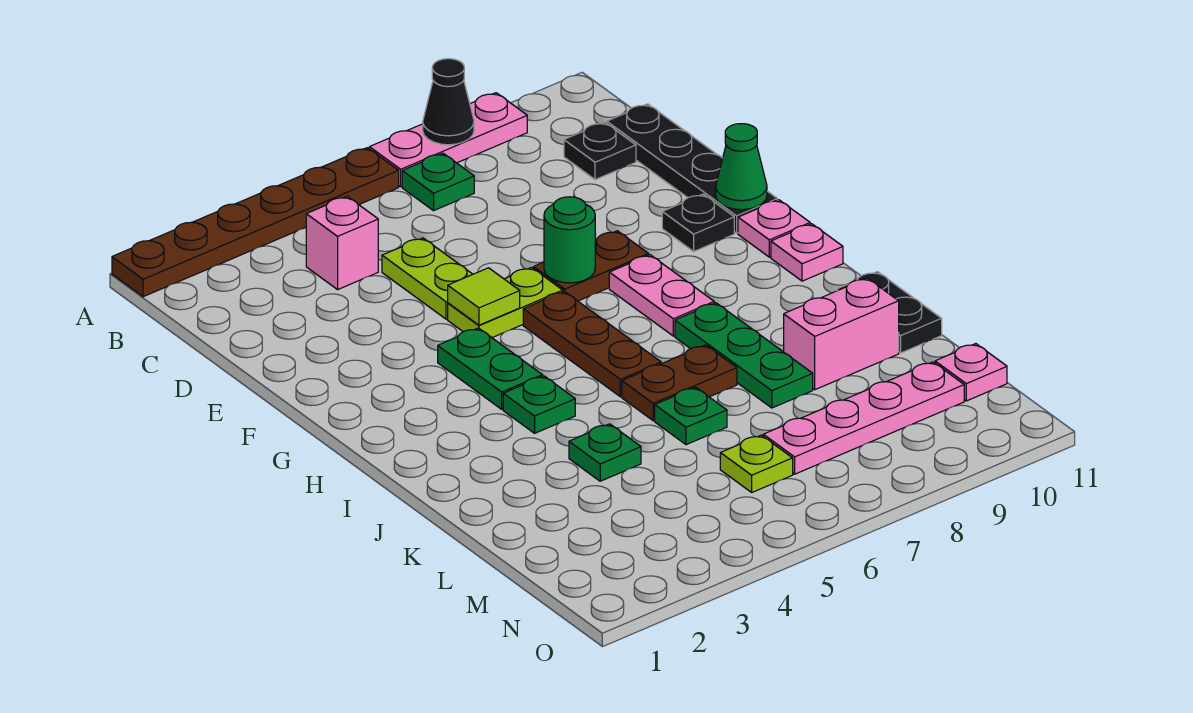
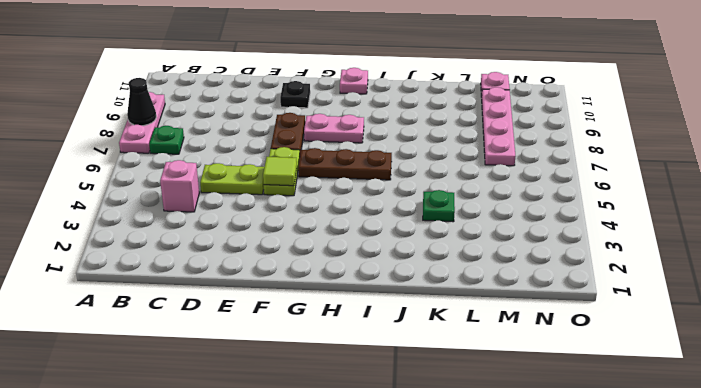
none -> brown 1x6 plate [112,148,399,297]
none -> black 1x1 plate [564,122,636,180]
none -> black 1x4 plate [607,104,777,233]

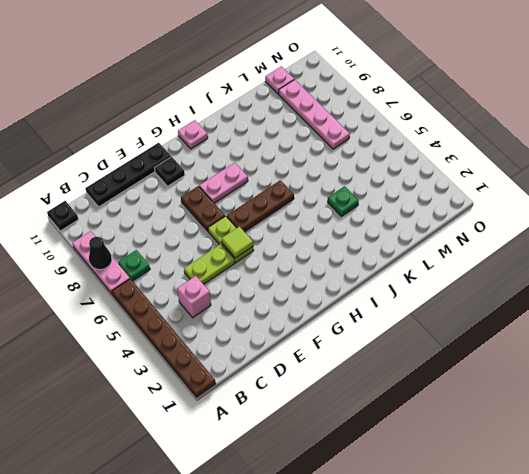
black 1x1 plate [47,201,78,231] -> black 1x1 plate moved to [564,122,636,180]
none -> green 1x2 plate [438,328,543,409]
none -> pink 1x1 plate [738,200,810,257]
none -> green 1x1 plate [503,376,575,433]

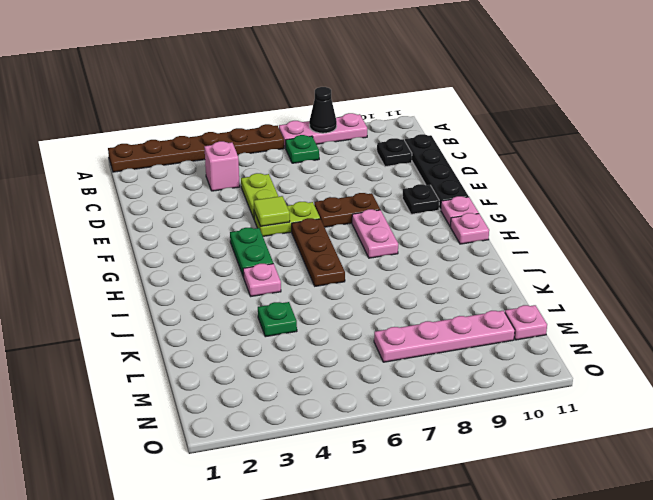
pink 1x1 plate [243,264,281,296] -> green 1x1 plate [503,376,575,433]
none -> green 1x3 plate [675,303,813,408]
none -> brown 1x2 plate [622,345,737,421]
none -> black 1x2 plate [837,272,942,353]

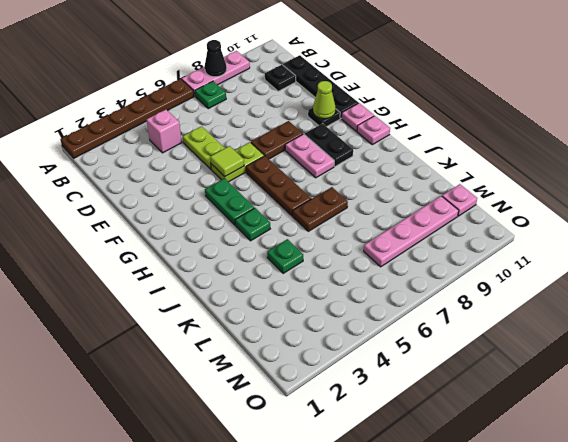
lime 1x1 cone [313,81,336,119] -> none
black 1x2 plate [305,123,353,166] -> black 1x2 plate moved to [837,272,942,353]
none -> green 1x3 plate [675,303,813,408]
none -> green 1x1 plate [655,387,727,445]
none -> pink 1x2 brick [784,278,899,390]

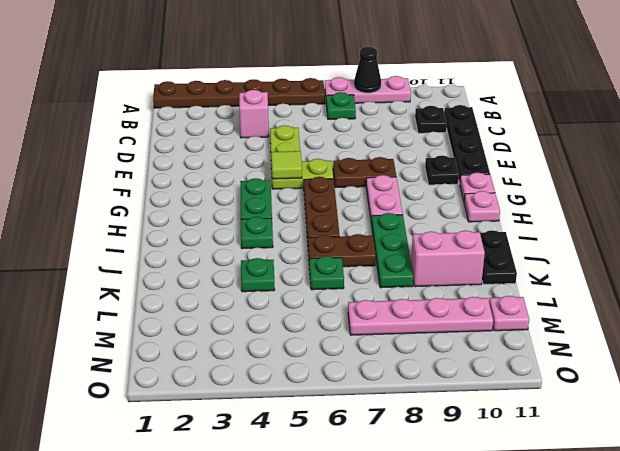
none -> lime 1x1 plate [720,435,793,492]
none -> green 1x1 round brick [544,197,595,283]
none -> green 1x1 cone [716,124,767,210]

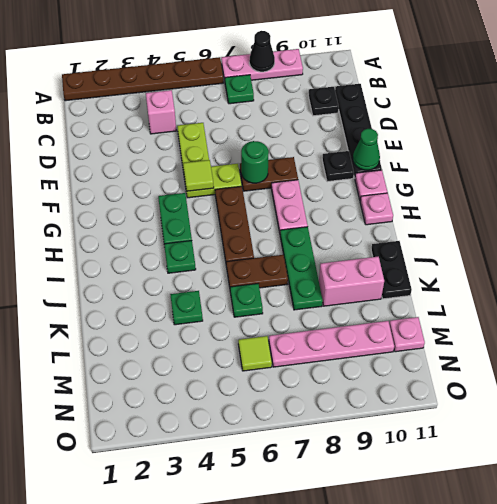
lime 1x1 tile [238,336,272,371] -> lime 1x1 plate [720,435,793,492]

